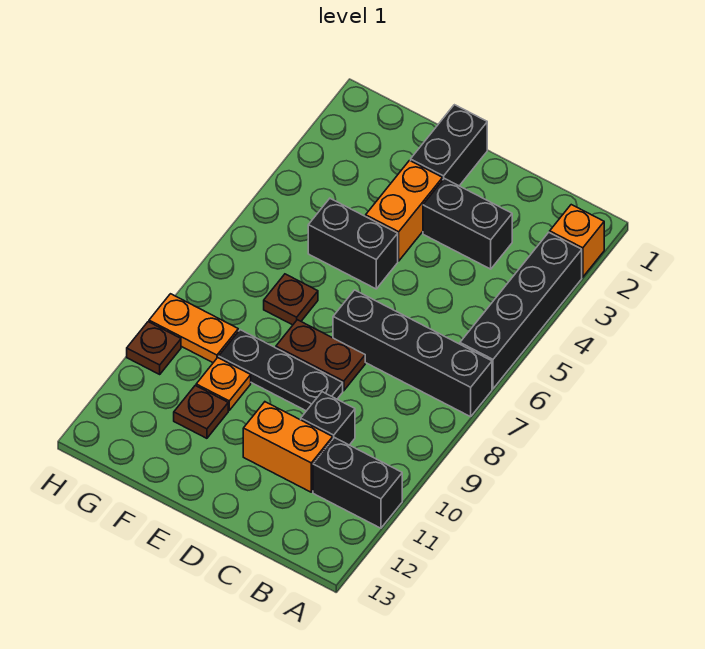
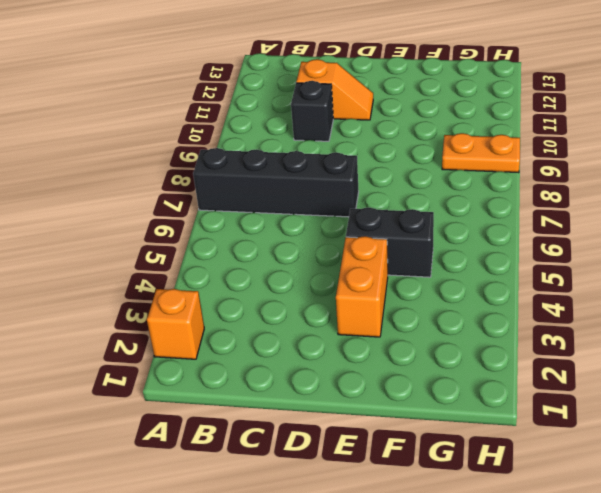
orange 1x2 slope [296,59,373,120] -> orange 1x2 brick [243,402,333,492]
none -> black 1x4 brick [460,232,582,389]
none -> black 1x2 brick [313,438,402,528]
none -> black 1x2 brick [423,178,512,269]

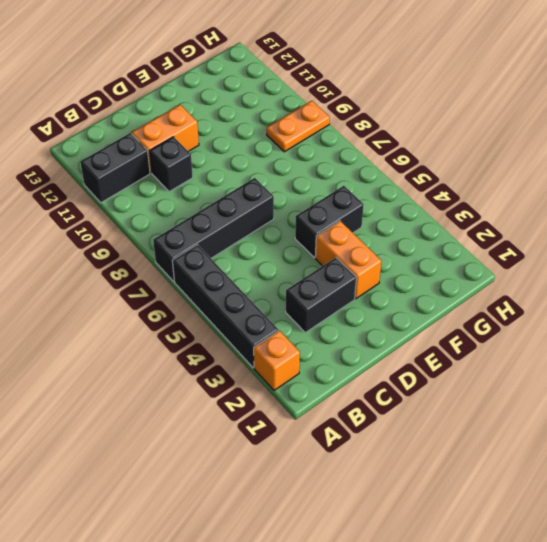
none -> brown 1x2 plate [276,320,365,391]
none -> black 1x3 plate [219,330,343,411]
none -> black 1x2 brick [411,105,487,186]

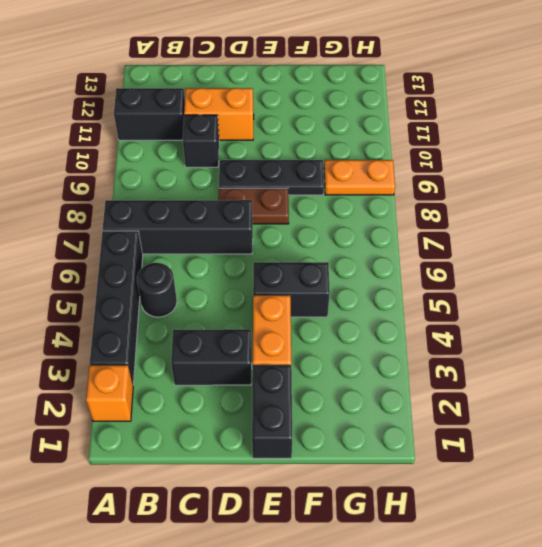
black 1x1 round brick [137,263,177,317] -> none
none -> brown 1x1 plate [264,274,318,325]
none -> orange 1x1 plate [196,358,251,410]
none -> brown 1x1 plate [174,385,228,438]

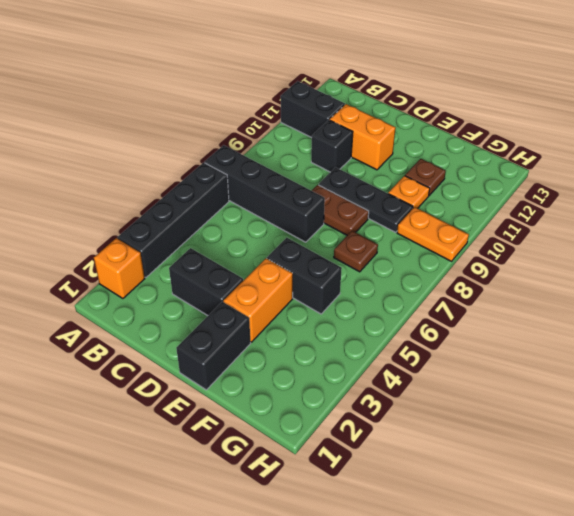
none -> brown 1x1 plate [127,322,181,374]

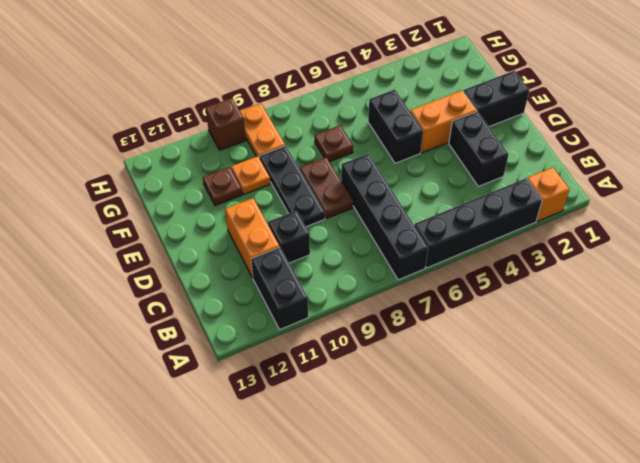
brown 1x1 brick [206,98,246,150] -> brown 1x1 plate [127,322,181,374]

